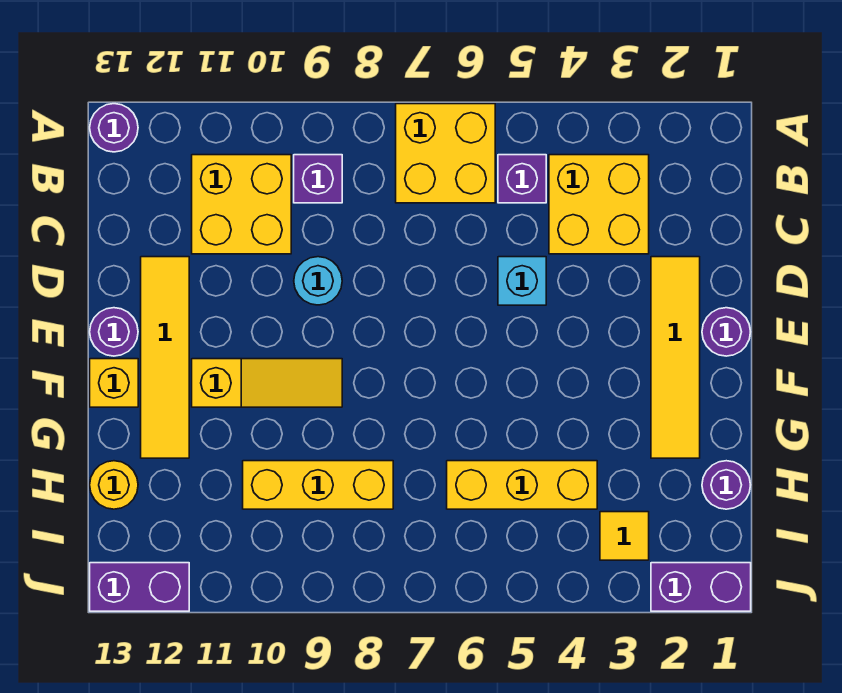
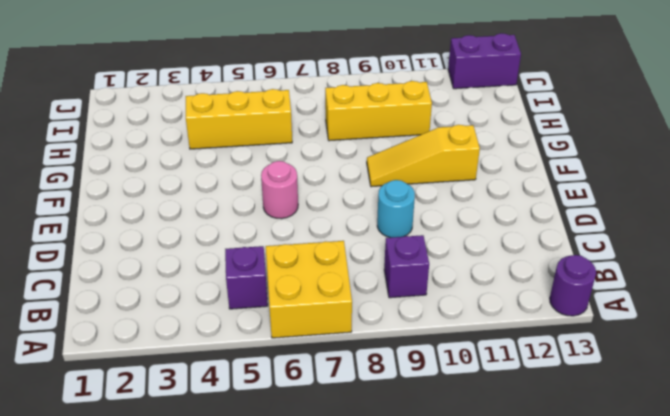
pink 1x1 round brick [261,161,298,219] -> none
none -> yellow 2x2 brick [549,155,649,254]
none -> yellow 2x2 brick [192,155,291,254]
none -> yellow 1x4 tile [651,257,700,458]

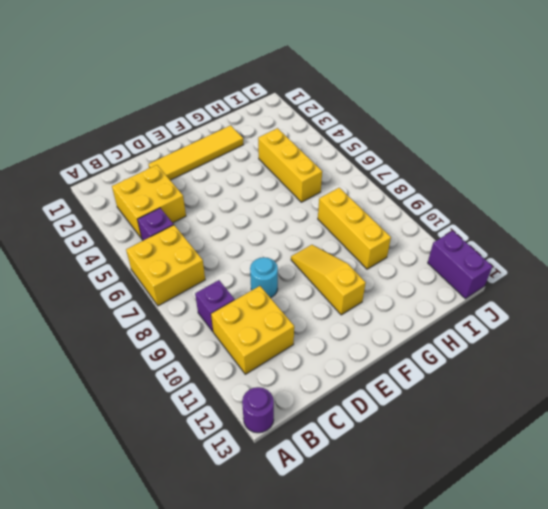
none -> cyan 1x1 brick [498,257,546,305]
none -> yellow 1x4 tile [141,257,189,458]
none -> purple 1x1 round brick [702,308,750,356]

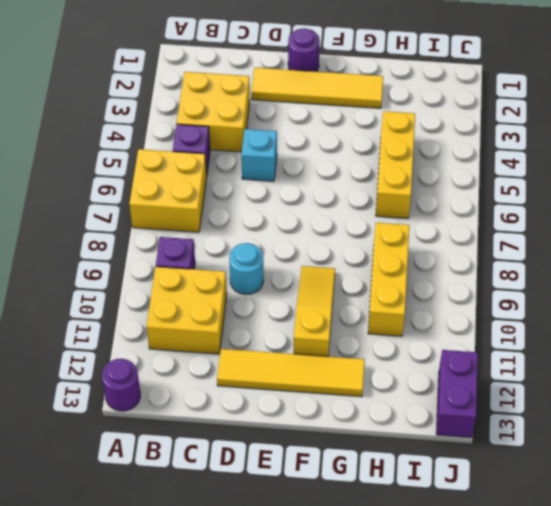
none -> purple 1x1 round brick [90,308,138,356]
none -> yellow 1x1 brick [90,359,138,407]
none -> purple 1x1 round brick [702,461,750,509]

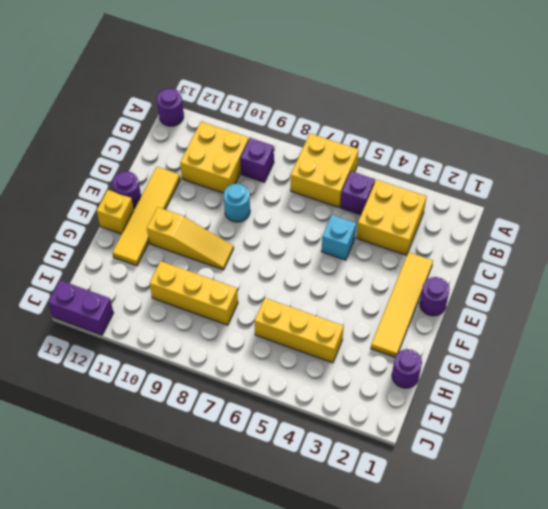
none -> yellow 1x1 round brick [90,461,138,509]
none -> yellow 1x1 tile [600,512,649,560]
none -> purple 1x2 brick [651,563,751,611]

